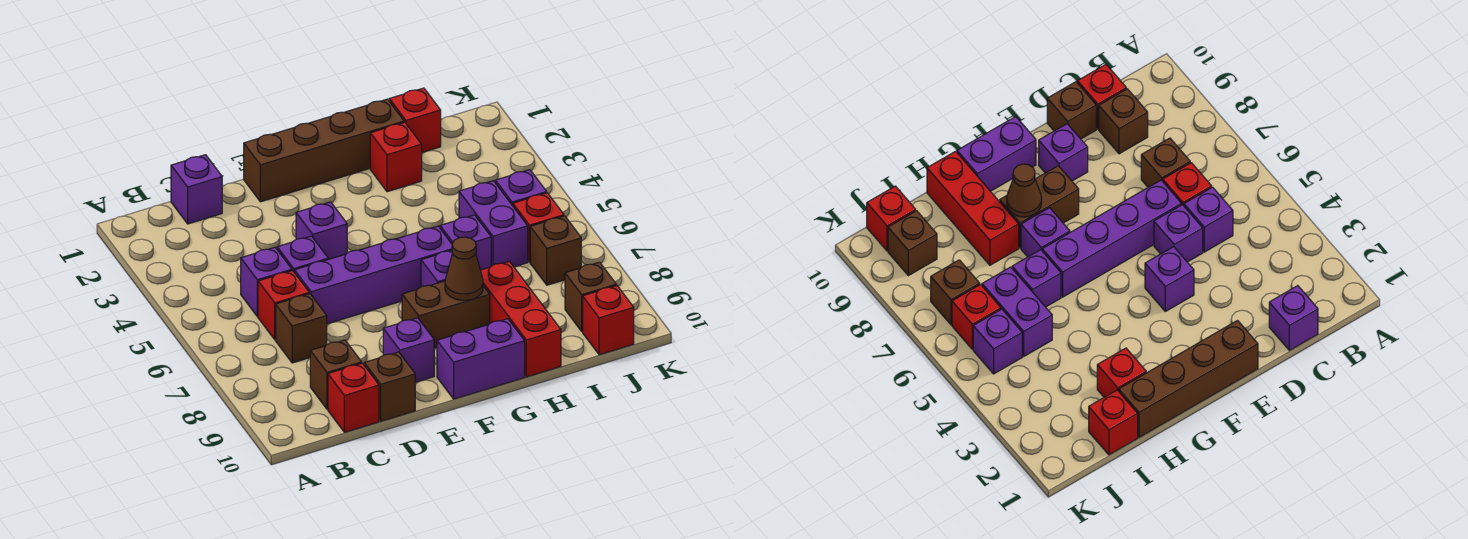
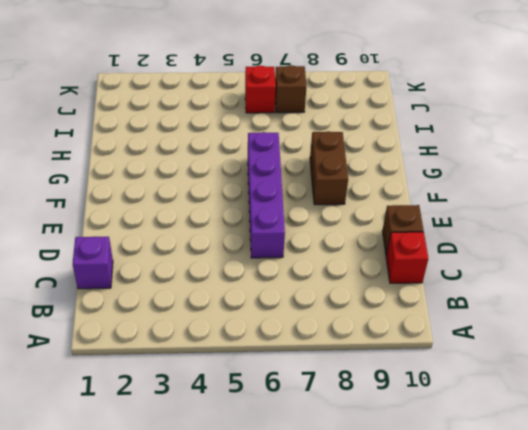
none -> purple 1x1 brick [241,247,292,317]
none -> red 1x1 brick [258,270,309,340]
none -> brown 1x1 brick [276,294,327,363]

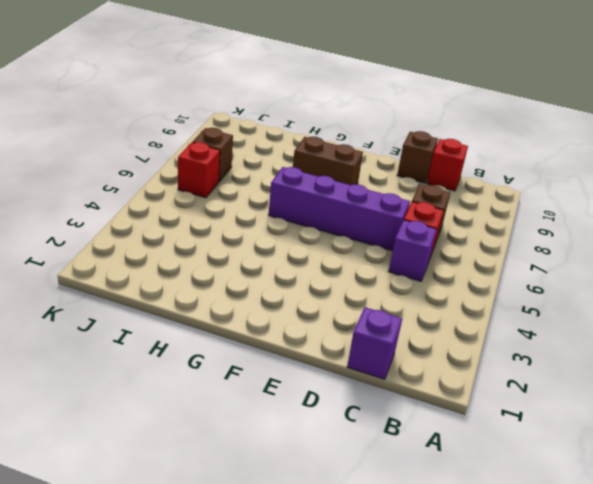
none -> brown 1x1 brick [310,340,362,409]
none -> purple 1x1 brick [277,236,328,273]
none -> brown 1x4 brick [244,99,404,202]

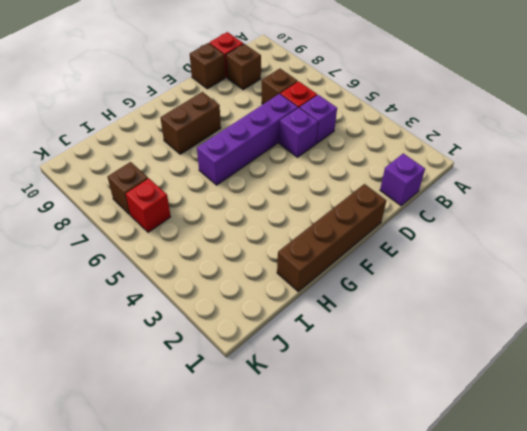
none -> purple 1x1 brick [296,202,347,259]
none -> purple 1x1 brick [383,318,434,382]
none -> purple 1x2 brick [437,319,525,399]

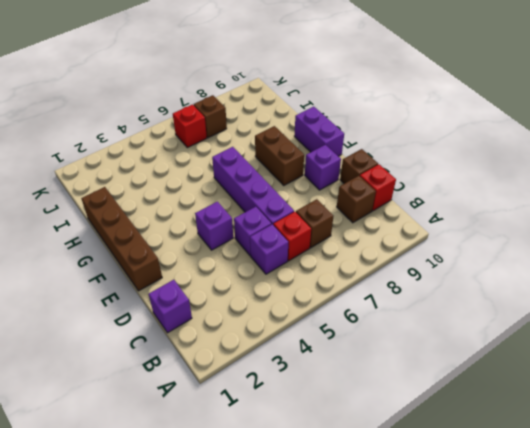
none -> purple 1x1 brick [421,250,453,287]
none -> red 1x1 brick [370,122,422,192]
none -> purple 1x1 brick [440,215,491,270]

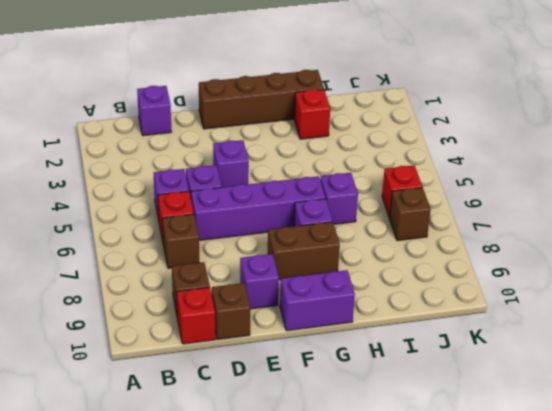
none -> red 1x3 brick [480,261,561,377]
none -> red 1x1 brick [389,88,441,152]
none -> purple 1x2 brick [459,181,528,267]

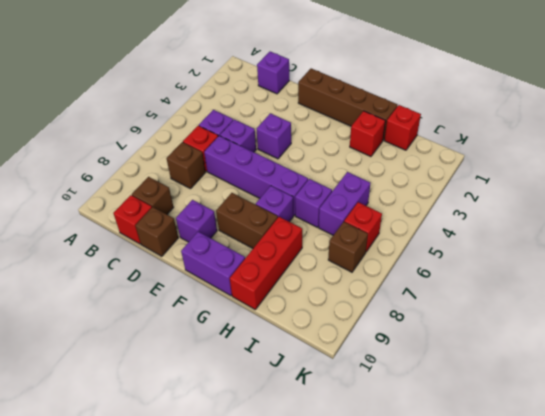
none -> purple 1x1 brick [495,170,547,206]
none -> brown 1x1 brick [565,262,616,331]
none -> red 1x1 brick [583,285,634,355]

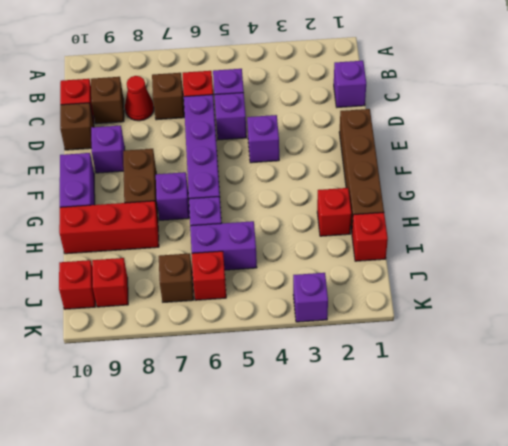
red 1x1 cone [125,76,154,121] -> none
red 1x1 brick [92,258,128,307] -> brown 1x1 brick [565,262,616,331]
purple 1x1 brick [293,273,328,322] -> purple 1x1 brick moved to [495,170,547,206]
none -> brown 1x1 cone [445,237,483,300]

